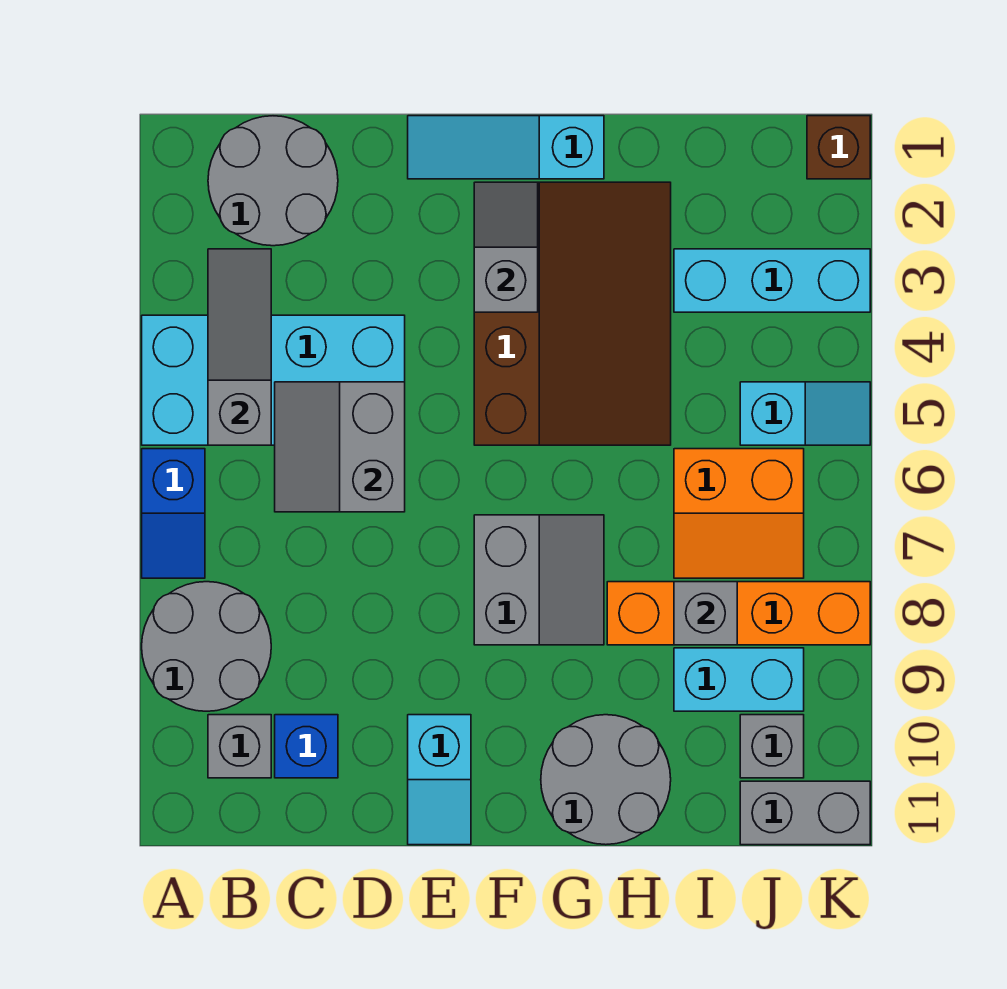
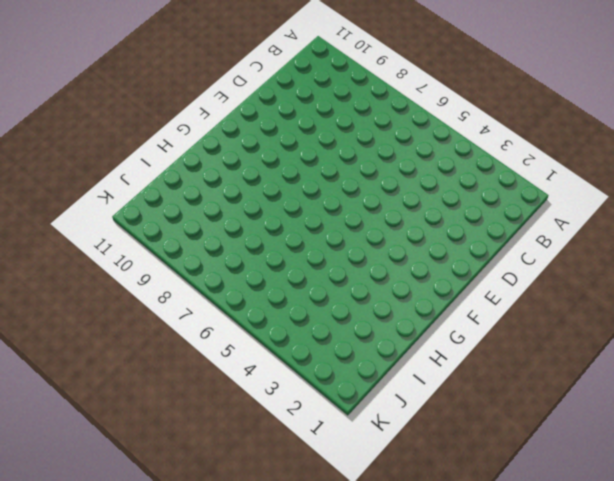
none -> cyan 2x4 brick [142,315,405,445]
none -> blue 1x2 slope [142,449,205,578]
none -> grey 2x2 round brick [142,582,271,711]

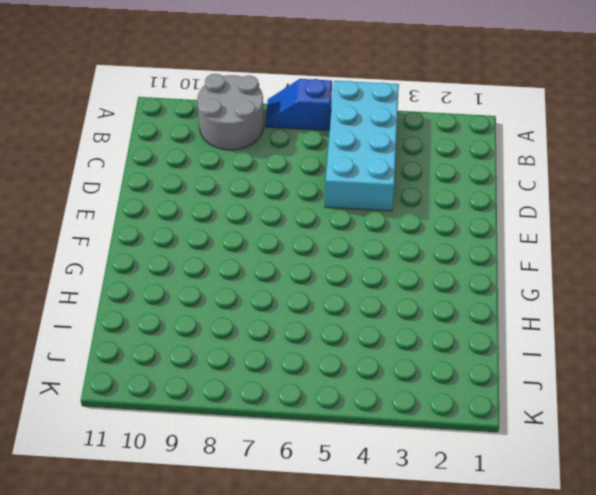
none -> grey 2x2 round brick [208,116,338,246]
none -> grey 1x1 brick [208,715,271,778]
none -> blue 1x1 brick [275,715,338,778]

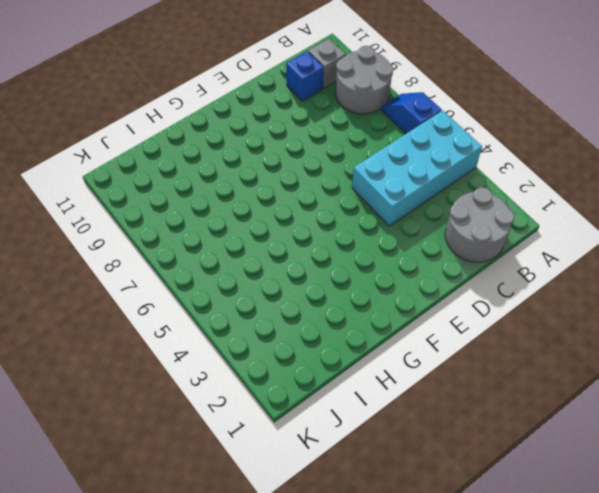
none -> cyan 1x3 slope [408,116,604,179]
none -> cyan 1x2 slope [408,715,471,845]
none -> brown 3x4 slope [474,182,671,445]

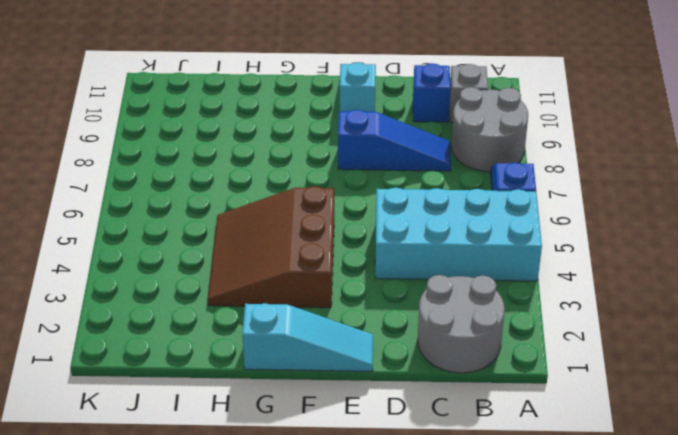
blue 1x3 slope [338,110,451,171] -> none
brown 3x3 slope [208,186,334,308] -> brown 3x4 slope [474,182,671,445]
none -> grey 2x2 slope [474,515,604,645]
none -> grey 2x2 round brick [541,715,671,845]
none -> orange 1x4 brick [607,582,870,645]

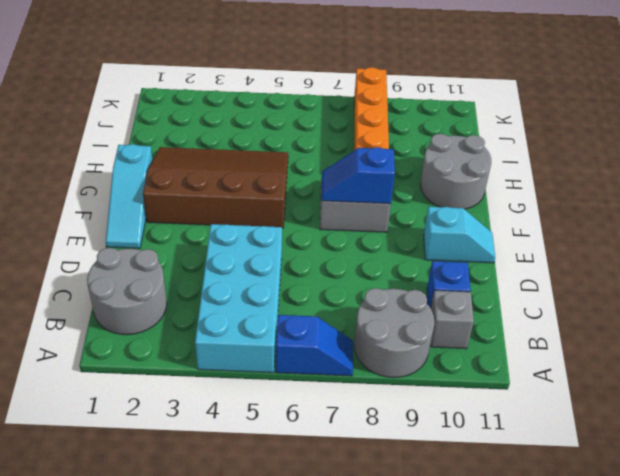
blue 1x2 slope [321,147,395,204] -> none
none -> cyan 1x3 brick [674,249,870,312]
none -> orange 2x2 slope [674,449,804,578]
none -> cyan 1x2 brick [674,648,804,711]

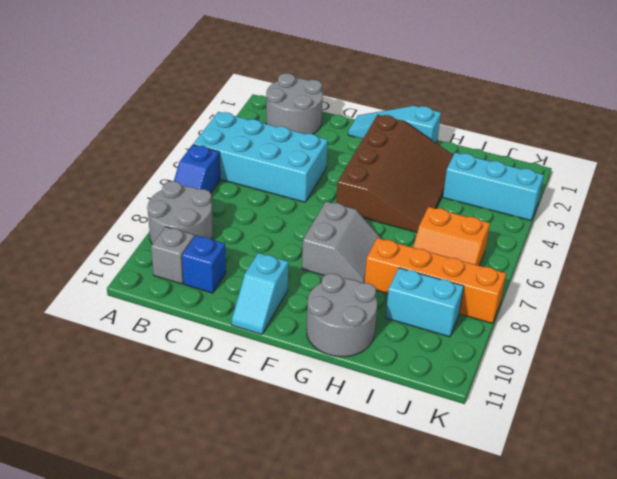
none -> cyan 1x2 slope [740,382,870,445]
none -> grey 1x1 brick [740,715,804,778]
none -> grey 1x2 brick [740,781,870,845]

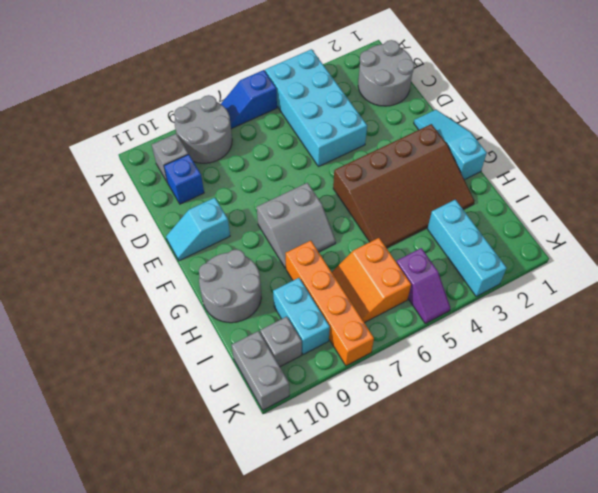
purple 1x2 slope [396,248,450,324] -> cyan 1x2 slope [740,382,870,445]
none -> brown 1x1 brick [807,116,870,179]
none -> grey 1x3 slope [208,249,271,445]
none -> grey 2x2 slope [275,382,405,512]

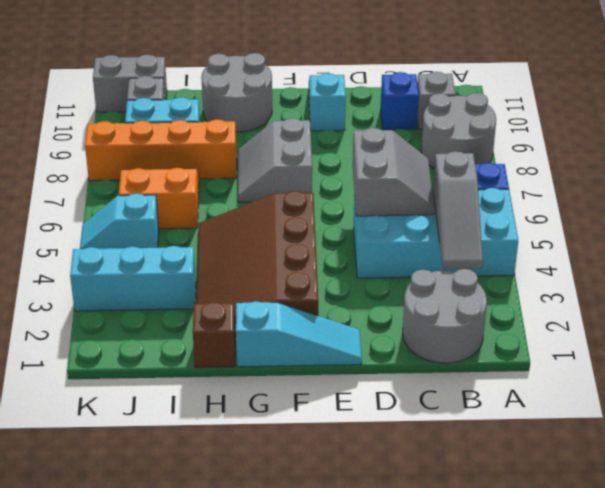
brown 1x1 brick [193,302,235,368] -> brown 1x1 brick moved to [807,116,870,179]
none -> grey 1x2 slope [474,182,538,312]
none -> grey 1x1 brick [674,582,737,645]

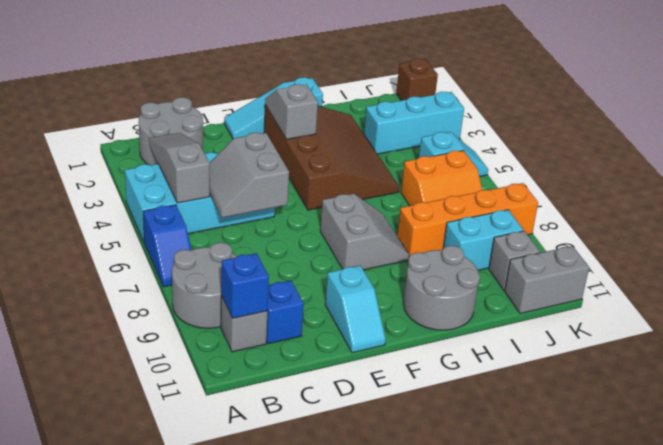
blue 1x1 brick [221,253,269,318] -> none
none -> grey 1x1 brick [674,582,737,645]

